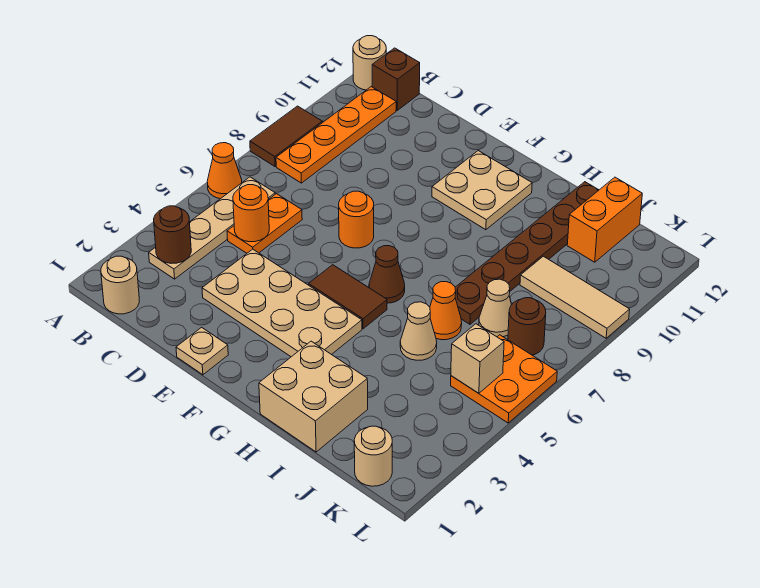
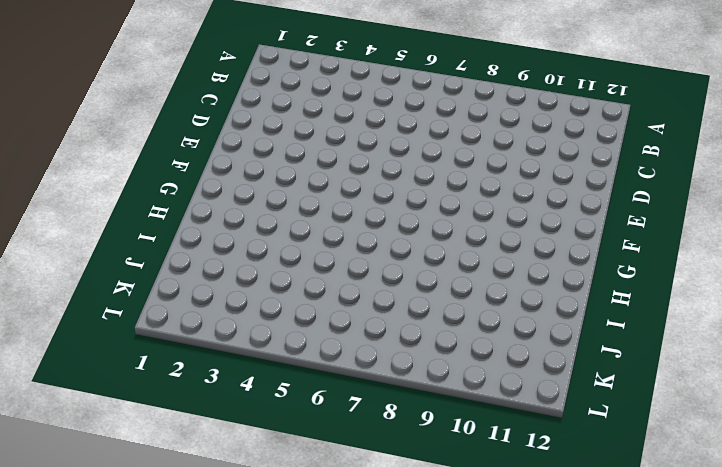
none -> orange 1x1 cone [207,143,242,199]
none -> brown 1x2 tile [250,106,322,166]
none -> tan 1x1 round brick [353,36,386,90]

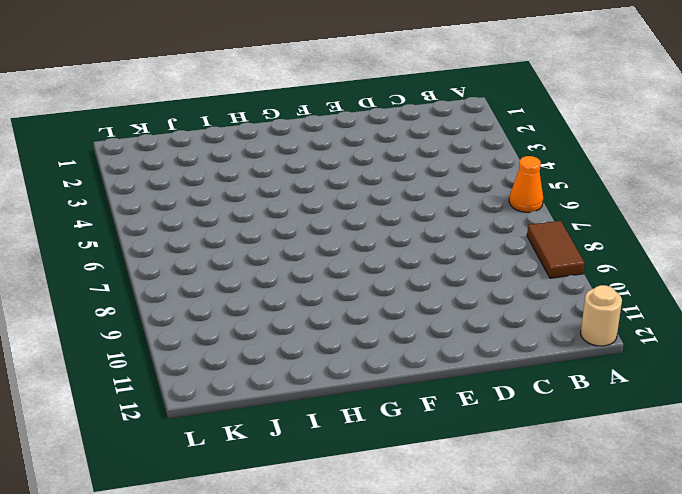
none -> tan 1x1 round brick [101,256,139,314]
none -> tan 1x4 plate [149,177,275,279]
none -> orange 1x4 plate [276,87,396,183]

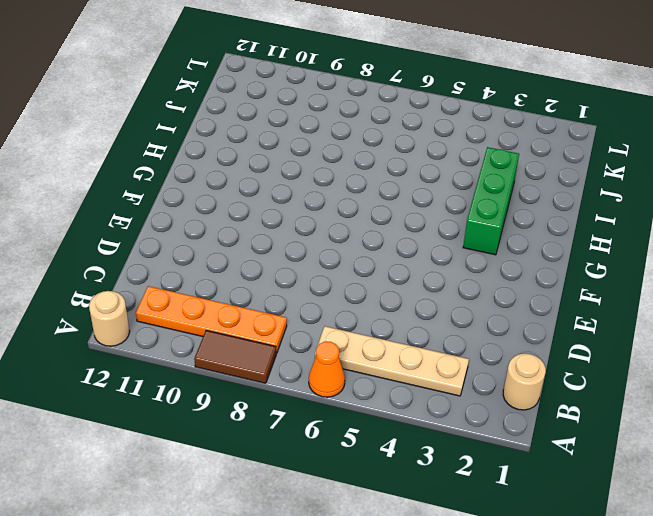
green 1x3 brick [463,147,519,255] -> tan 2x4 plate [202,249,362,357]
none -> brown 1x1 brick [372,48,420,110]
none -> orange 1x2 plate [227,194,302,253]
none -> tan 1x1 plate [176,327,228,375]

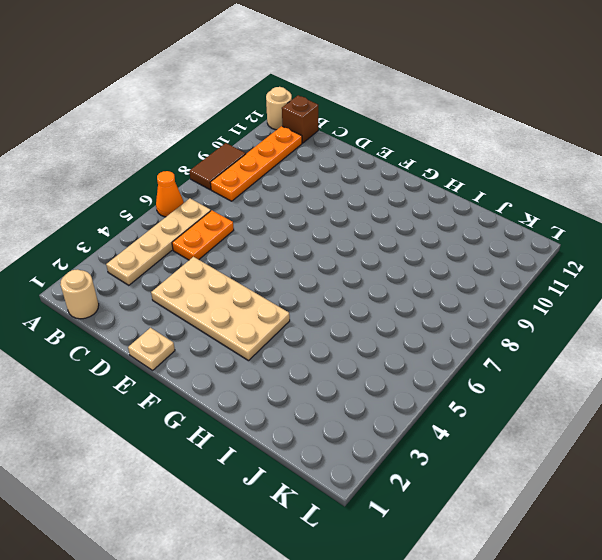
none -> orange 1x1 round brick [339,191,374,248]
none -> brown 1x2 tile [309,265,387,329]
none -> tan 2x2 plate [432,151,532,230]

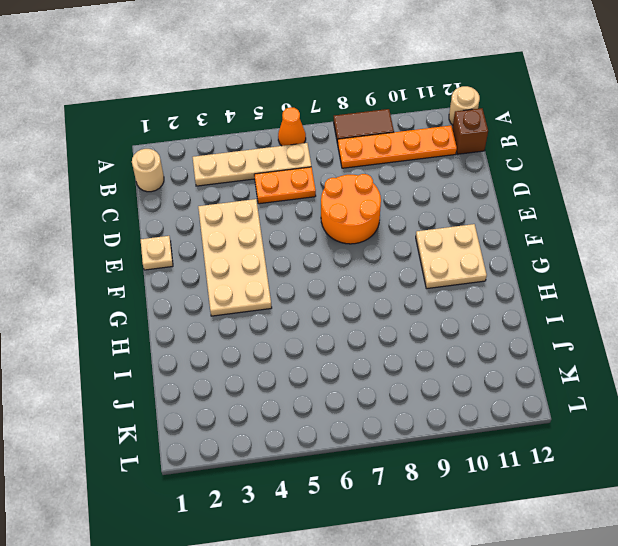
orange 2x2 round brick [321,174,381,244] -> orange 1x1 round brick [339,191,374,248]
none -> brown 1x2 tile [309,265,387,329]
none -> brown 1x1 cone [369,246,405,303]
none -> tan 2x2 brick [259,341,368,452]

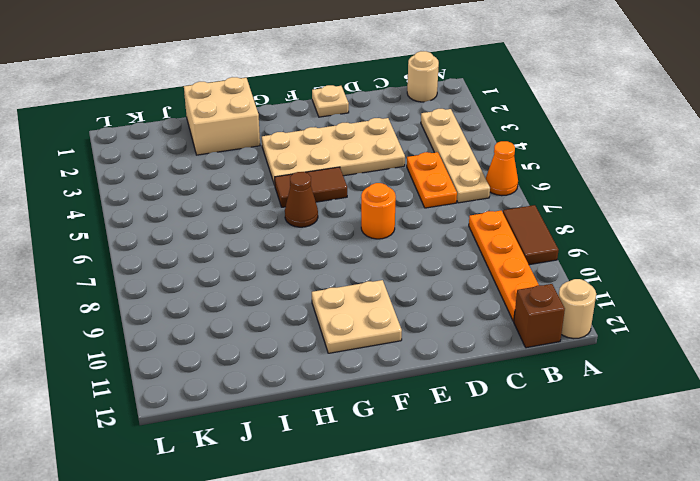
none -> tan 1x1 cone [400,302,437,360]
none -> orange 1x1 cone [430,282,462,340]
none -> brown 1x6 plate [455,182,599,324]

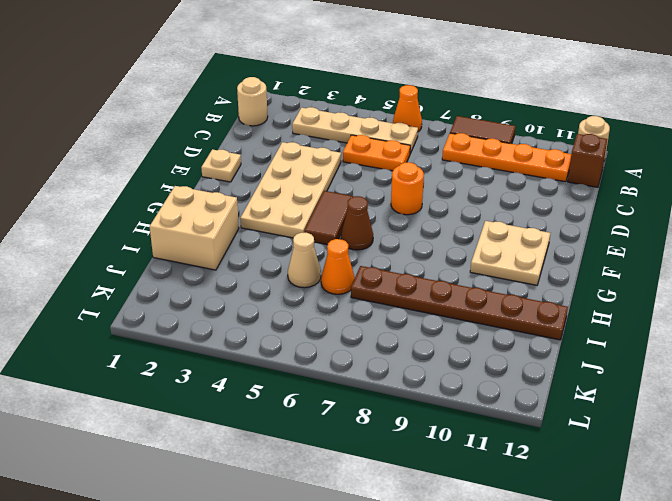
none -> tan 1x1 cone [479,279,511,337]
none -> tan 1x3 tile [520,256,630,338]
none -> orange 1x2 brick [567,177,642,262]

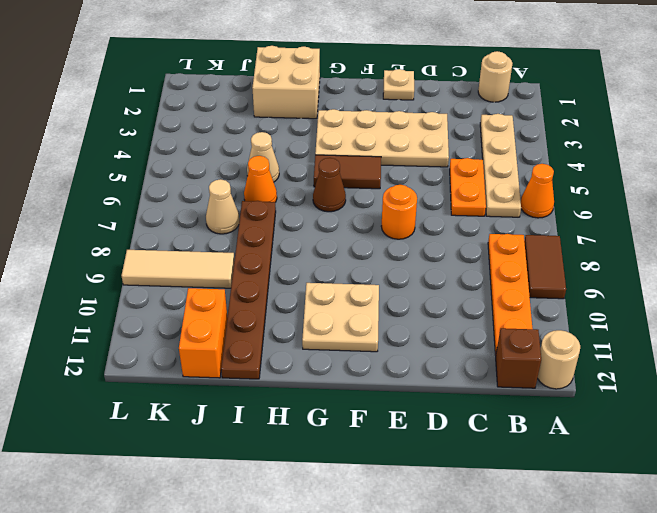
none -> tan 1x1 round brick [354,426,392,486]
none -> orange 2x2 plate [451,335,557,423]
none -> brown 1x1 round brick [508,298,546,355]

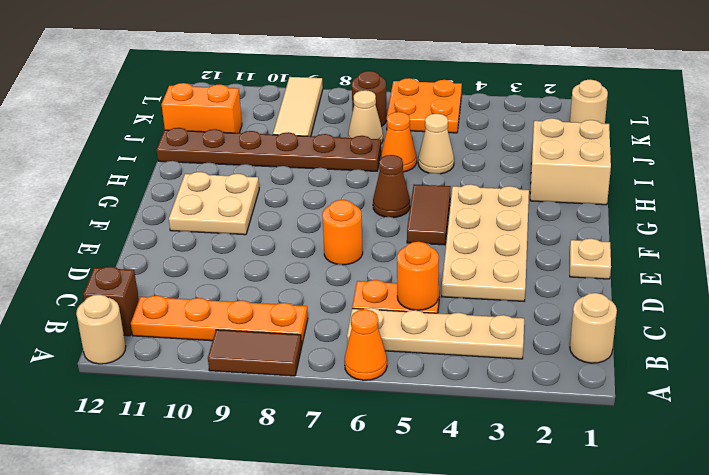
none -> brown 1x1 round brick [154,206,191,263]
none -> tan 1x1 brick [451,324,504,393]

